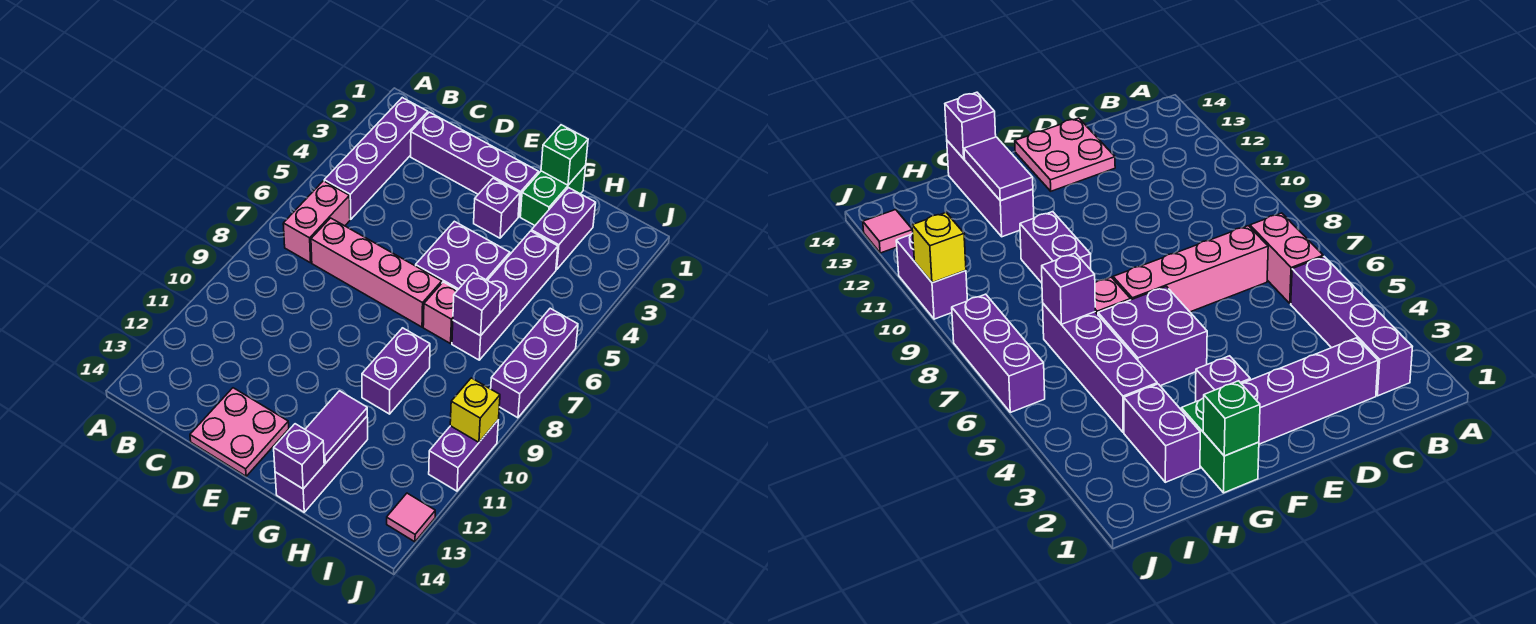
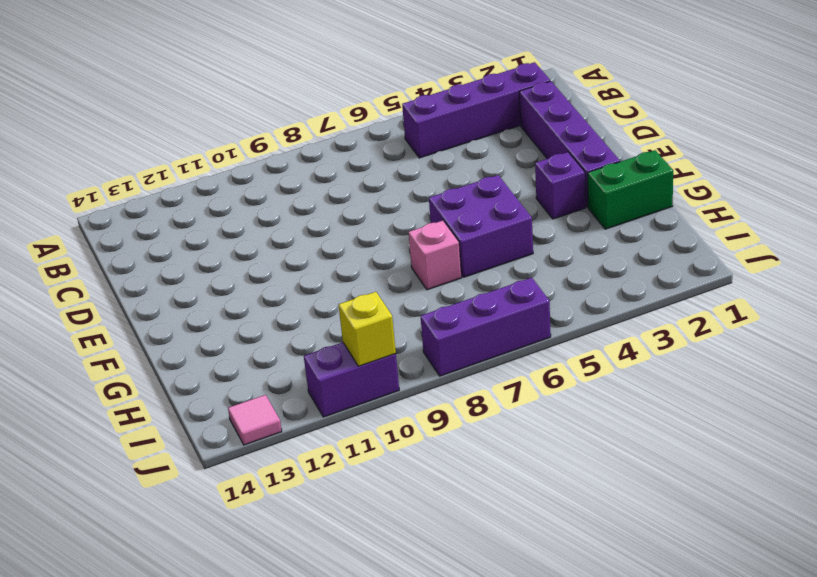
none -> pink 1x2 brick [283,181,350,263]
none -> pink 1x4 brick [311,218,442,327]
none -> pink 2x2 plate [190,388,289,476]

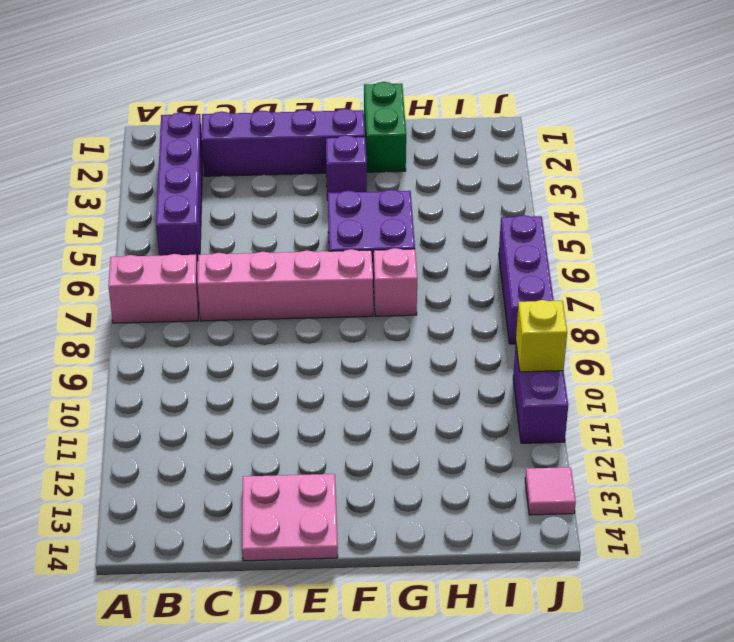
pink 1x2 brick [108,254,199,323] -> pink 1x2 brick turned to [283,181,350,263]
none -> purple 1x2 brick [362,328,430,414]
none -> purple 1x3 brick [275,417,368,512]
none -> purple 1x2 brick [531,188,596,270]

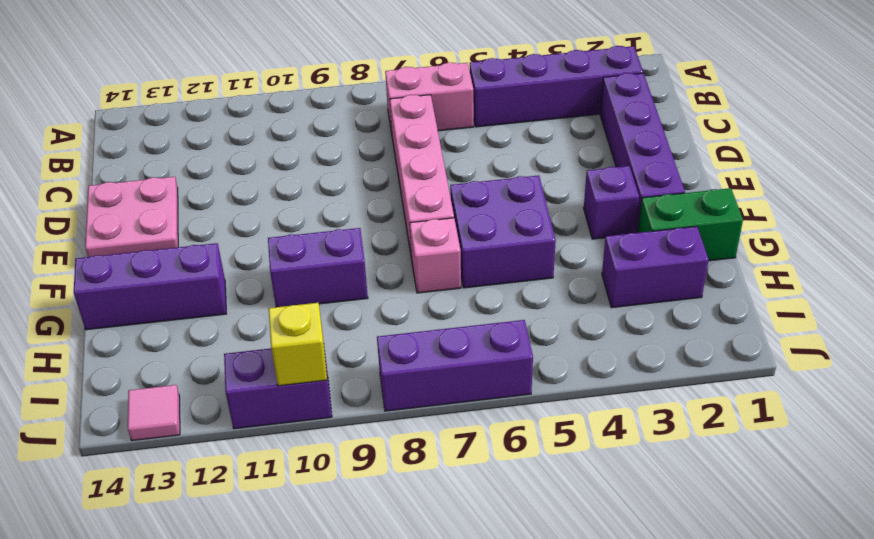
none -> purple 1x4 brick [452,231,558,360]
none -> green 1x1 brick [541,125,588,185]
none -> purple 1x2 tile [305,391,367,463]

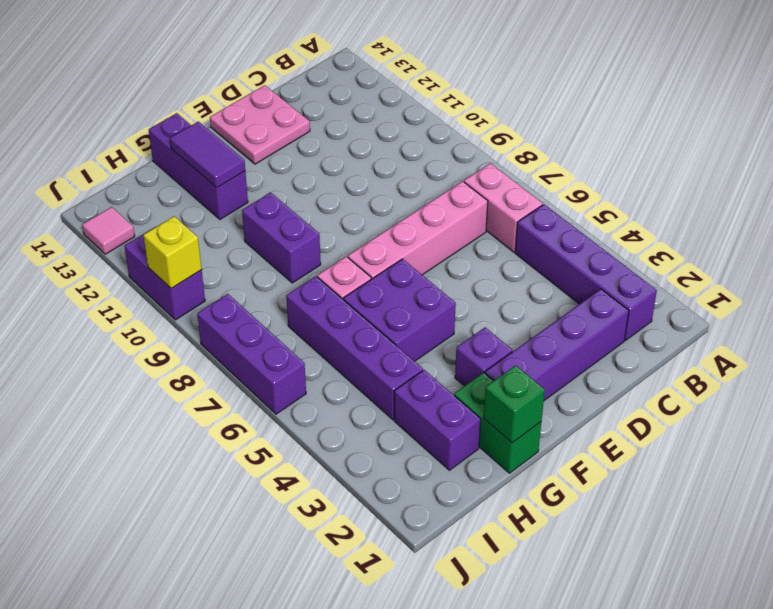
none -> purple 1x1 brick [274,424,324,489]
none -> purple 1x1 brick [453,273,501,336]

